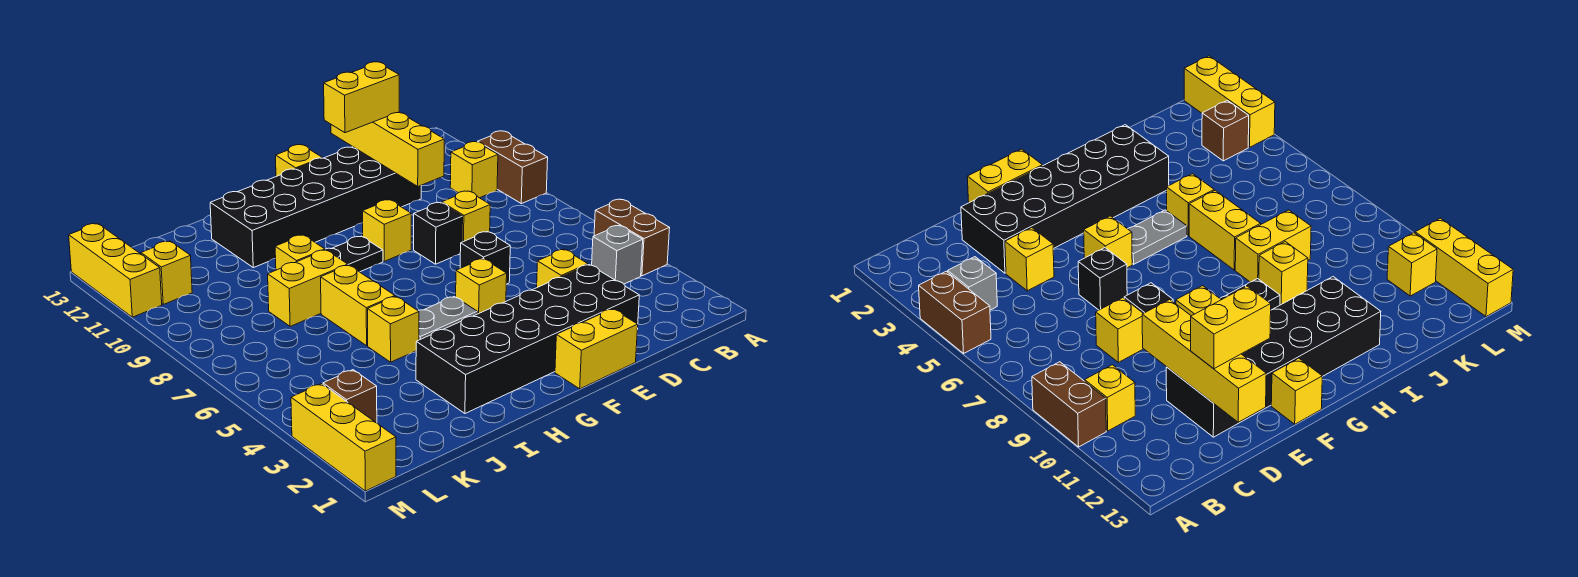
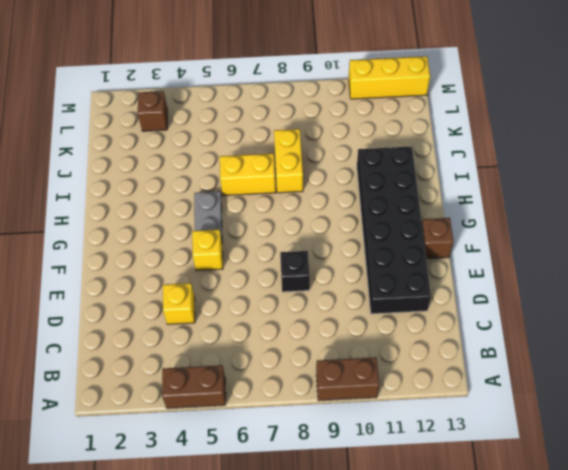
brown 1x1 brick [422,218,453,259] -> yellow 1x1 brick [276,145,322,176]
none -> grey 1x1 brick [592,226,643,284]
none -> yellow 1x1 brick [450,142,498,198]
none -> black 2x6 brick [416,265,639,413]

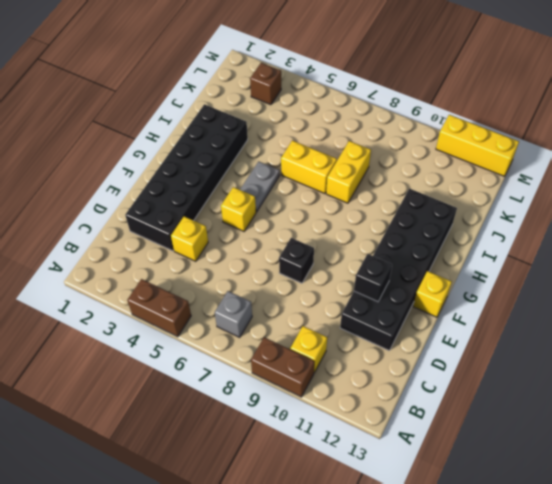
grey 1x1 brick [215,291,252,337] -> grey 1x1 brick moved to [592,226,643,284]
black 1x1 brick [354,254,392,302] -> black 1x1 brick moved to [460,232,510,284]
none -> yellow 1x1 brick [442,191,490,242]
none -> yellow 1x2 brick [555,309,638,389]
none -> yellow 1x1 brick [363,200,411,261]

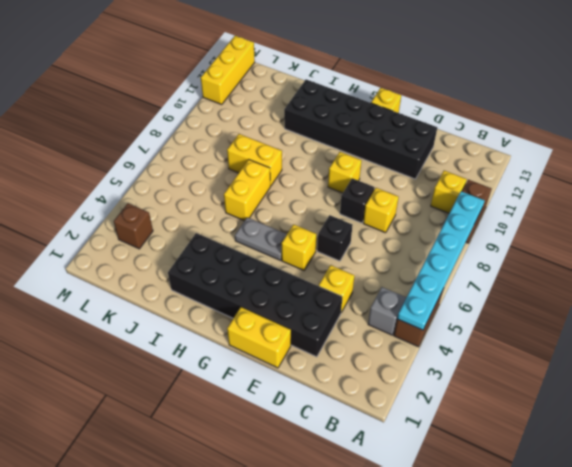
cyan 1x6 plate [397,191,485,330] -> none
none -> black 1x2 plate [325,236,383,272]
none -> yellow 1x1 brick [368,296,419,362]
none -> yellow 1x1 brick [275,235,325,270]

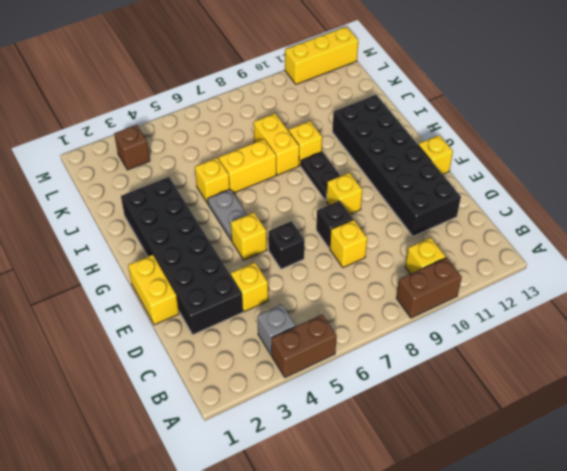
none -> yellow 1x1 brick [141,241,192,304]
none -> yellow 1x3 brick [291,384,396,491]
none -> yellow 1x4 brick [331,112,444,186]

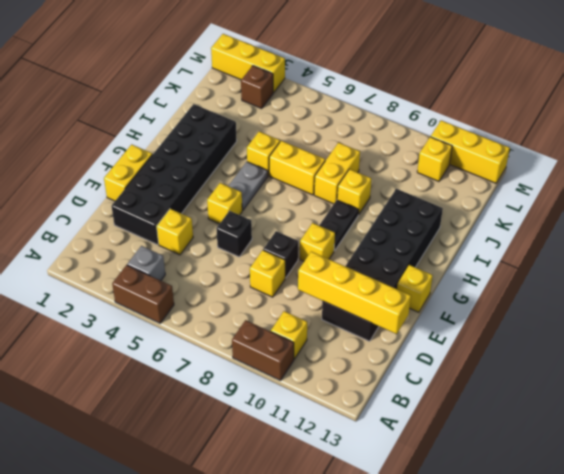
none -> yellow 1x2 brick [324,62,399,133]

